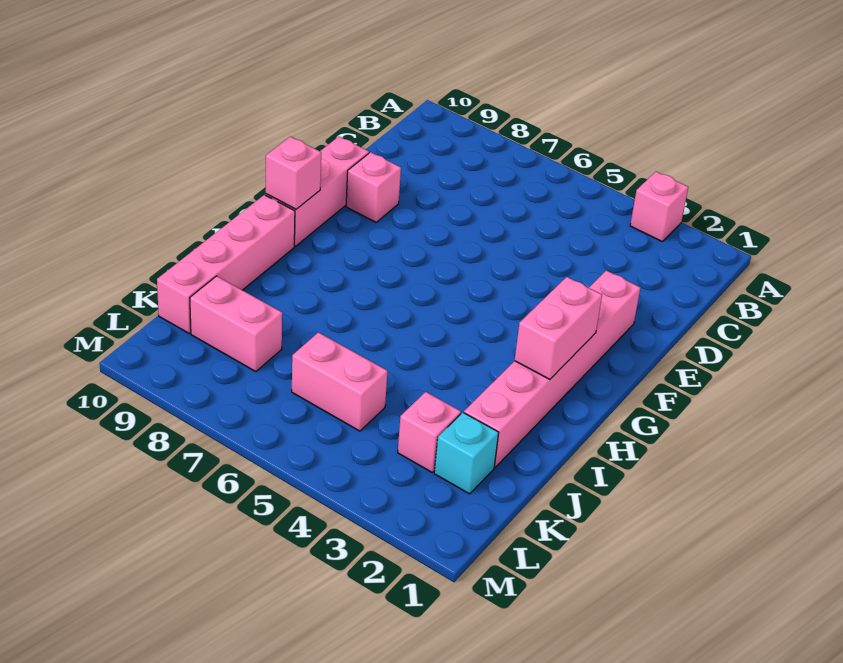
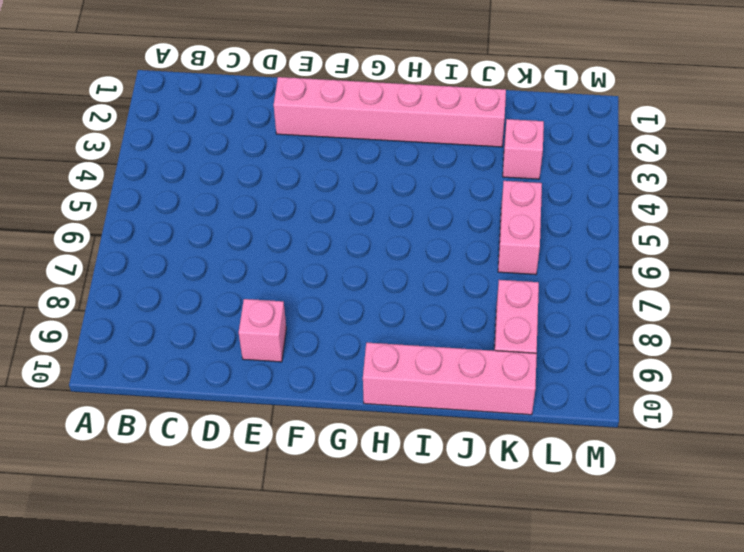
none -> pink 1x1 brick [630,172,688,241]
none -> pink 1x3 brick [266,137,369,246]

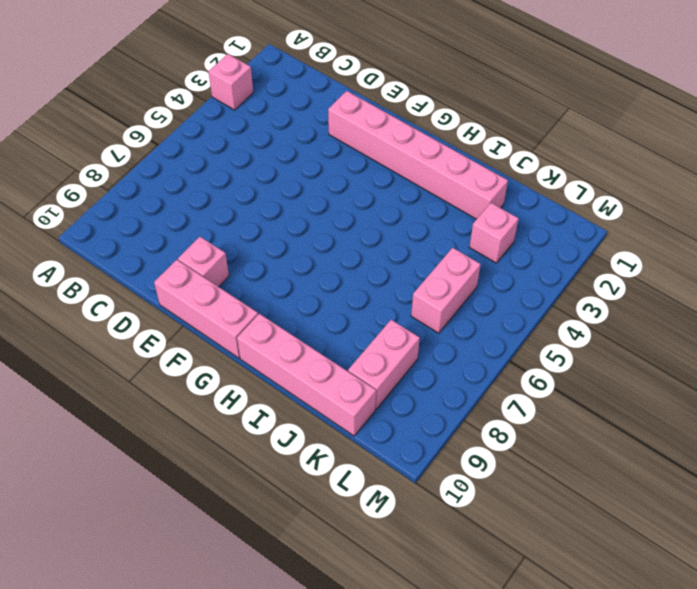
none -> cyan 1x1 brick [434,412,499,494]
none -> pink 1x2 brick [515,277,602,379]

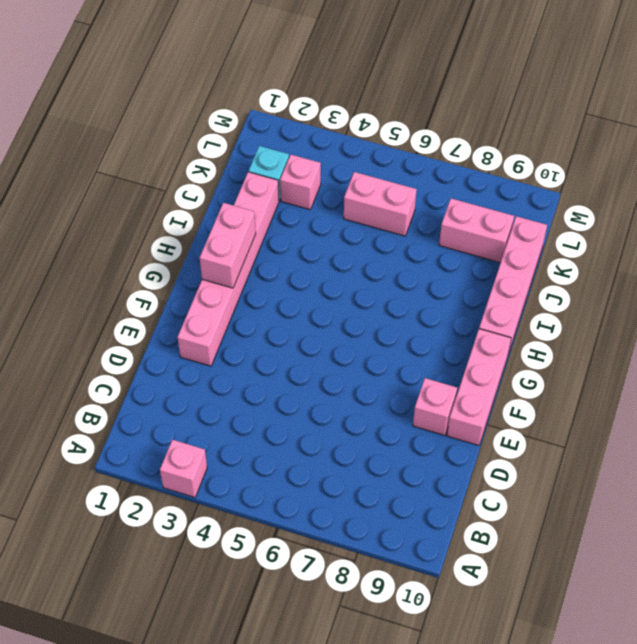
none -> pink 1x1 brick [266,137,321,209]

